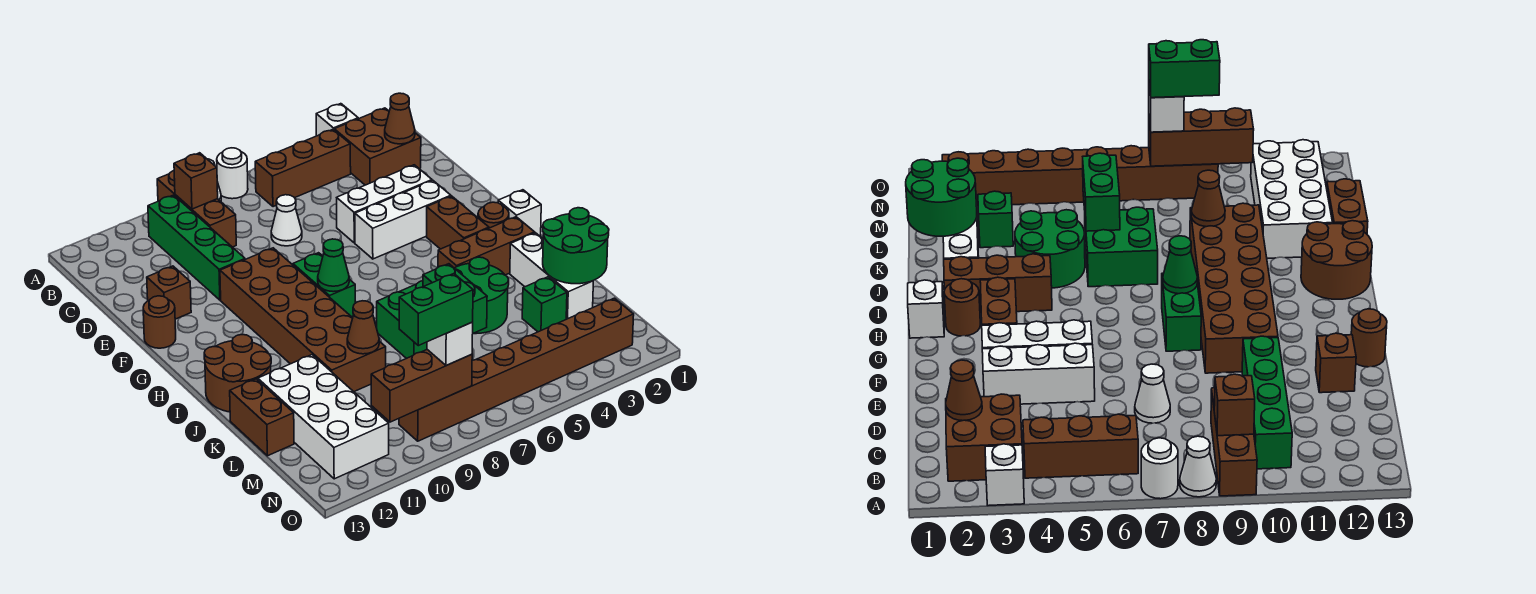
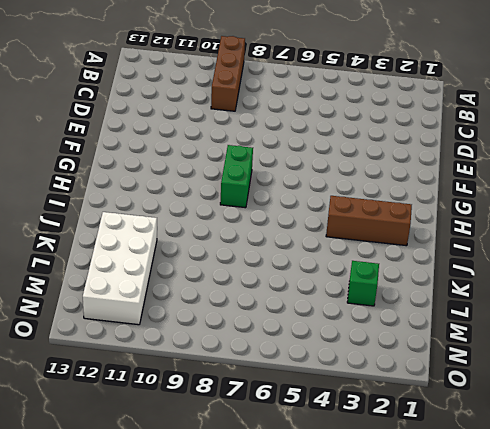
none -> white 1x1 brick [316,104,358,136]
none -> white 1x1 round brick [217,148,248,199]
none -> white 1x1 cone [1180,436,1216,497]
none -> brown 2x2 brick [334,108,421,185]

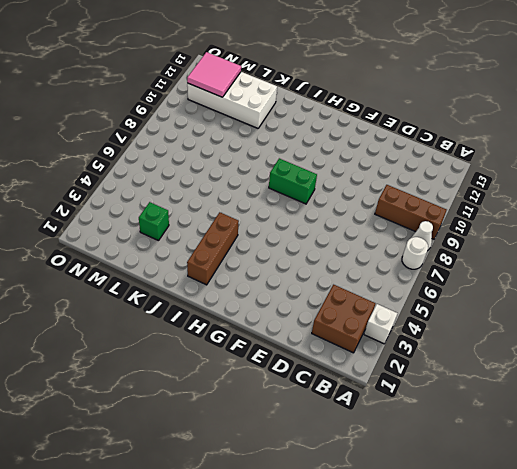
pink 2x2 tile [187,52,241,97] -> none
none -> brown 1x3 brick [255,130,351,207]
none -> green 1x4 brick [148,195,245,300]
none -> white 1x1 cone [271,195,302,246]
none -> white 1x3 brick [337,165,432,243]

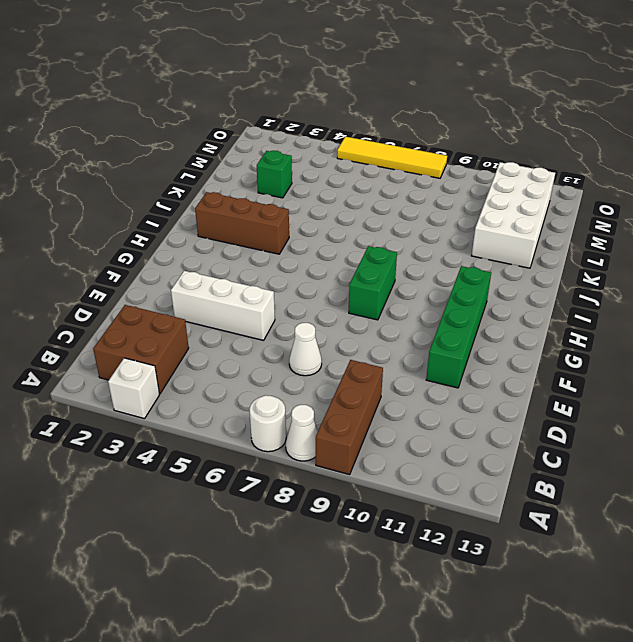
green 1x4 brick [426,266,491,388] -> green 1x4 brick moved to [148,195,245,300]
yellow 1x4 tile [337,137,447,178] -> none
none -> brown 1x3 brick [255,130,351,207]
none -> brown 1x1 brick [147,266,191,319]
none -> white 1x3 brick [355,180,451,259]
none -> brown 2x6 brick [220,248,386,392]

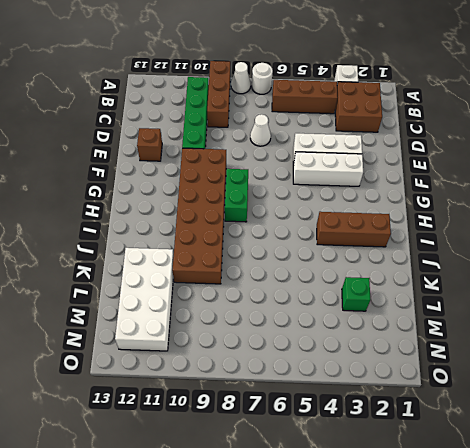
none -> brown 1x1 round brick [143,296,176,348]
none -> brown 1x2 brick [427,196,489,249]
none -> white 1x1 brick [498,190,541,236]
none -> brown 1x1 round brick [478,202,509,228]

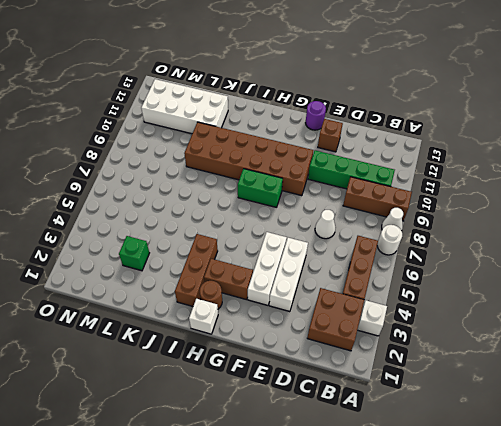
purple 1x1 round brick [306,101,326,130] -> brown 1x1 round brick [143,296,176,348]
none -> brown 2x2 round brick [204,335,271,412]
none -> white 1x3 brick [510,233,593,319]
none -> green 2x2 round brick [455,257,509,334]
none -> green 2x2 brick [377,281,427,359]

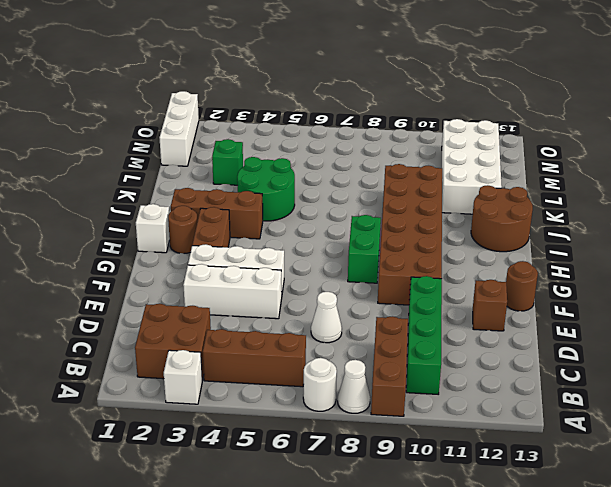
white 1x3 brick [159,91,199,166] -> white 1x3 brick moved to [510,233,593,319]
none -> green 2x2 brick [377,281,427,359]
none -> brown 1x2 brick [230,379,294,456]
none -> brown 1x8 brick [399,298,634,441]
none -> brown 1x1 brick [174,153,218,209]

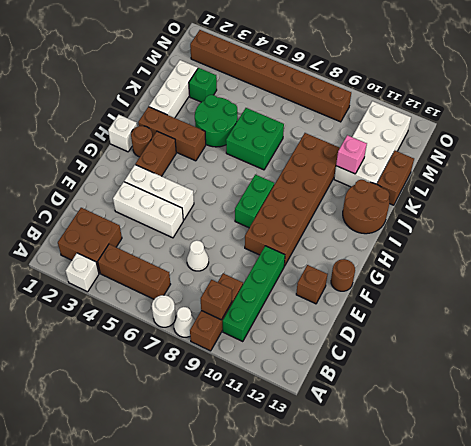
pink 1x1 brick [336,135,367,174] -> none
none -> brown 1x1 cone [385,93,415,144]
none -> green 1x1 cone [318,239,349,292]
none -> green 2x2 round brick [543,208,609,284]
none -> green 1x2 brick [423,264,487,333]

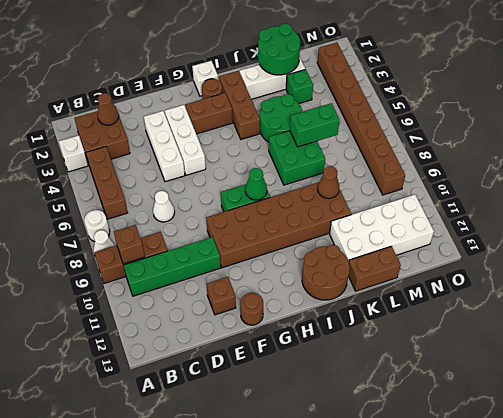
none -> brown 1x3 brick [371,350,472,422]
none -> white 1x1 brick [427,322,473,366]
none -> green 1x2 brick [399,274,473,346]

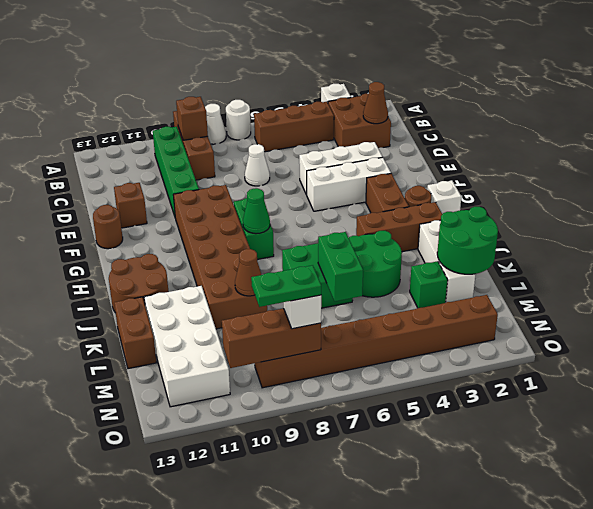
green 1x2 plate [251,265,321,307] -> green 1x2 brick [399,274,473,346]

